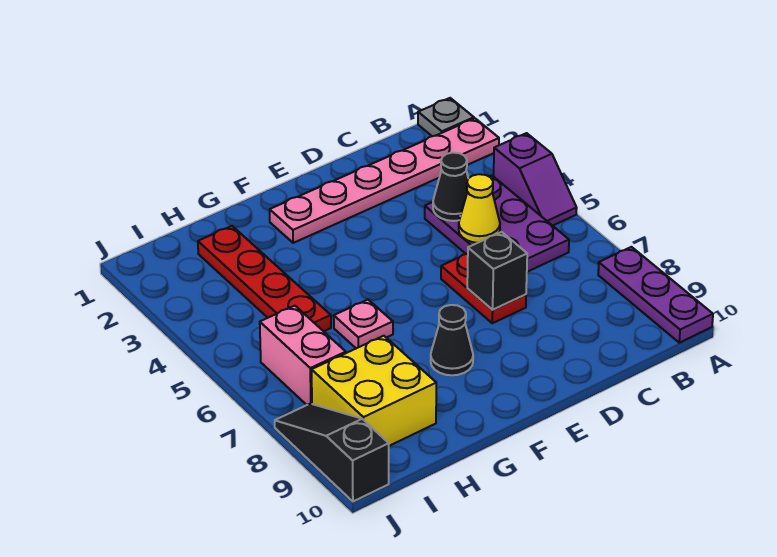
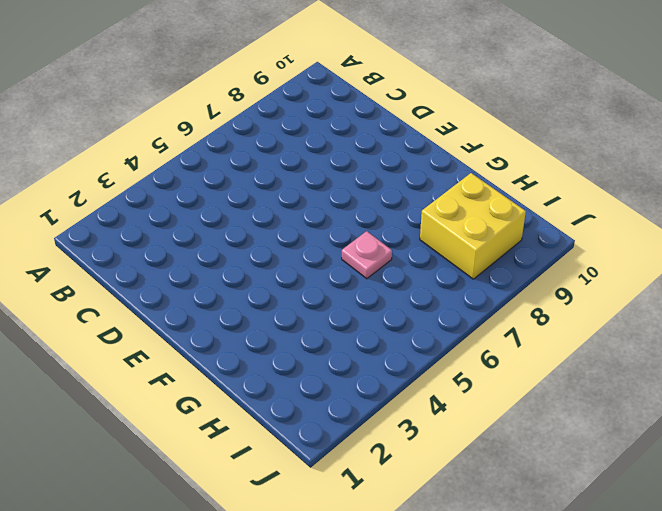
none -> grey 1x1 plate [418,98,474,136]
none -> pink 1x6 plate [270,118,499,243]
none -> purple 1x2 slope [494,133,577,226]

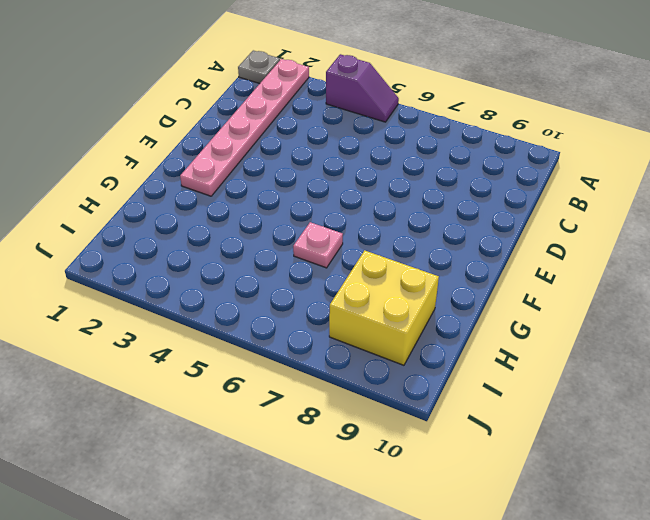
none -> purple 1x3 plate [598,247,713,343]
none -> purple 2x3 plate [425,176,569,272]
none -> red 1x2 plate [441,254,526,323]

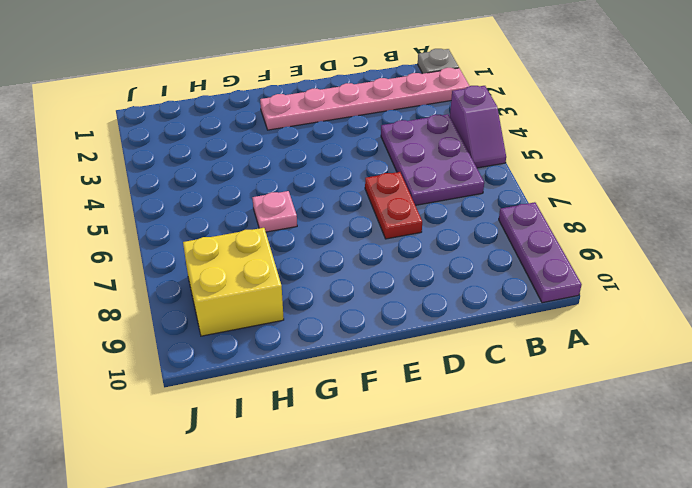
none -> black 1x1 cone [431,305,473,375]
none -> red 1x4 plate [198,226,331,331]
none -> pink 1x2 brick [260,306,346,405]

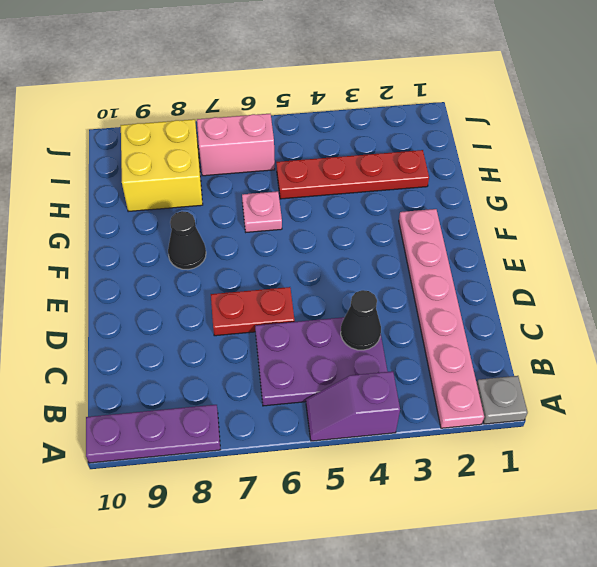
none -> black 1x3 slope [275,404,389,501]
none -> yellow 1x1 cone [459,174,500,243]
none -> black 1x1 brick [467,232,527,310]

